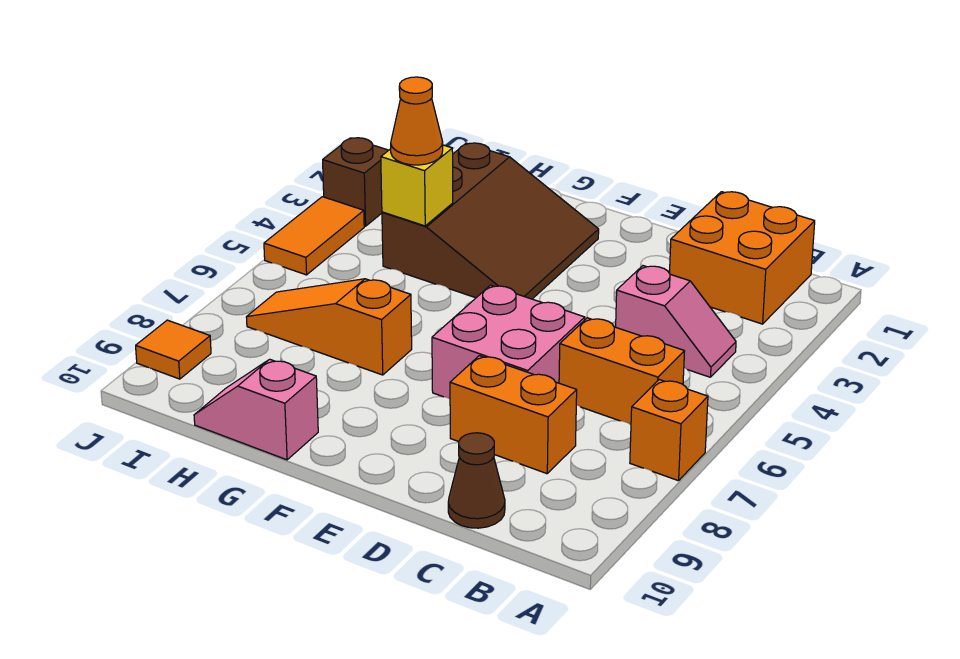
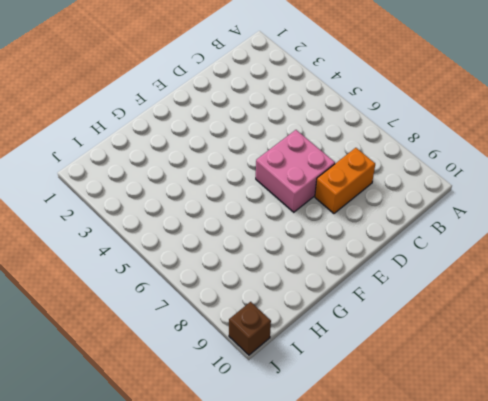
brown 1x1 brick [229,302,271,355] -> brown 1x1 brick moved to [323,138,389,226]
none -> orange 1x1 brick [630,380,708,481]
none -> orange 2x2 brick [669,192,815,324]
none -> pink 1x2 slope [616,266,736,377]

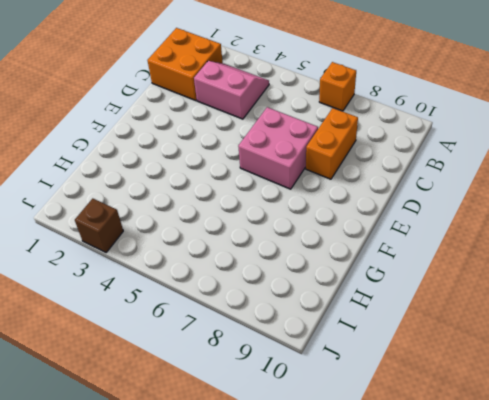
pink 2x2 slope [194,61,269,119] -> pink 1x2 slope [616,266,736,377]
none -> orange 1x2 brick [559,318,685,425]
none -> brown 1x1 cone [448,433,505,528]
none -> brown 3x3 slope [382,143,599,299]

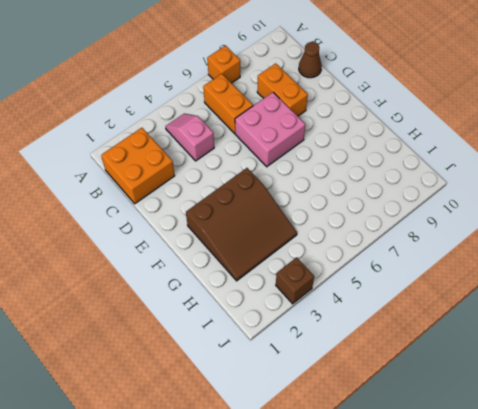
brown 3x3 slope [186,168,297,281] -> brown 3x3 slope turned to [382,143,599,299]
none -> orange 1x3 slope [246,279,412,375]
none -> pink 1x2 slope [194,359,318,460]
none -> orange 1x2 tile [264,197,364,275]

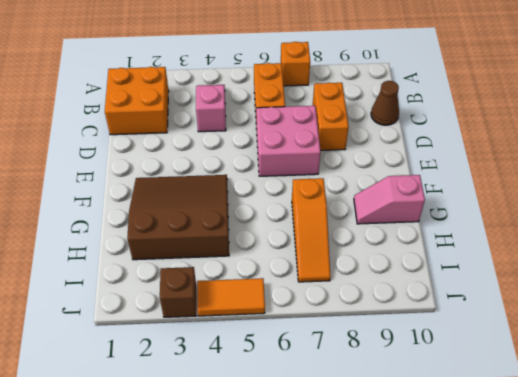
pink 1x2 slope [354,175,425,224] -> pink 1x2 slope turned to [194,359,318,460]
none -> orange 1x1 tile [136,320,211,379]
none -> yellow 1x1 brick [381,145,453,226]
none -> orange 1x1 cone [391,77,443,165]

